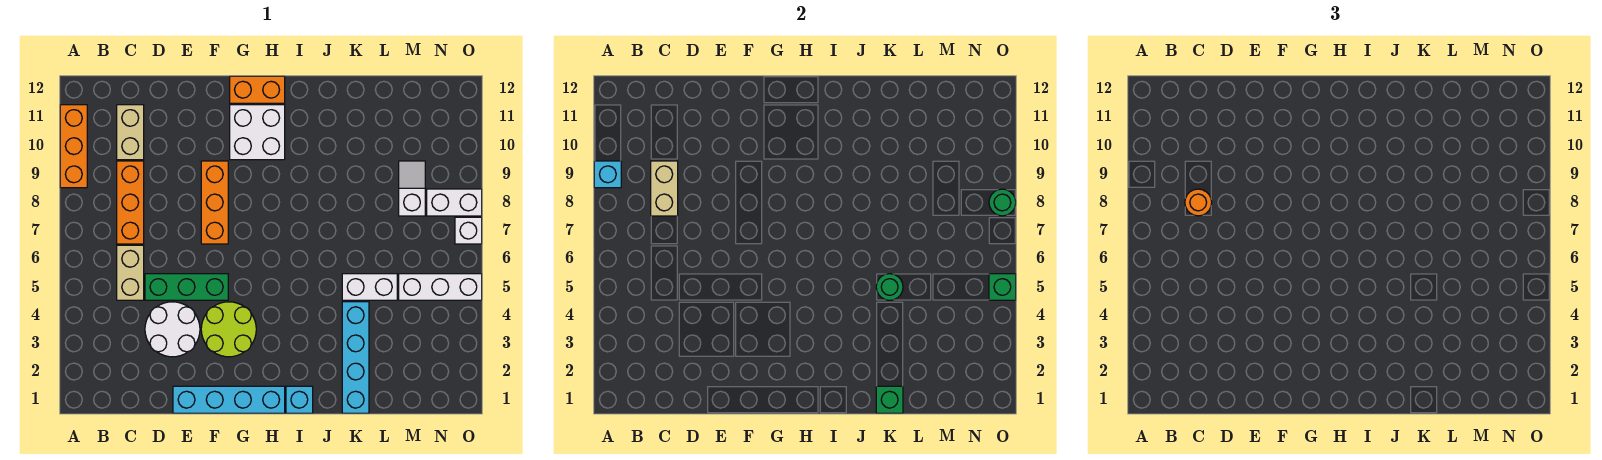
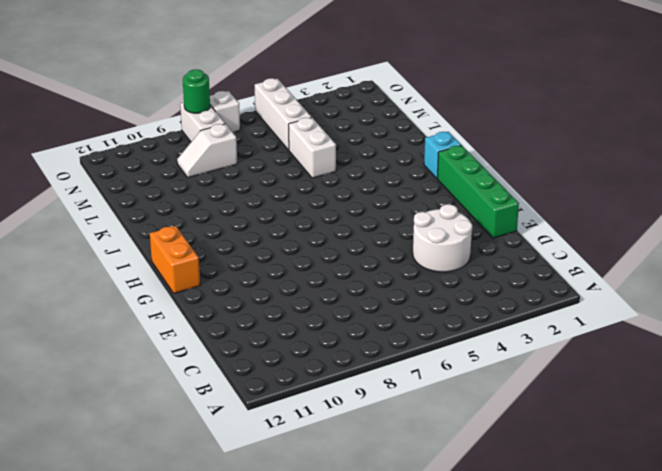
green 1x4 brick [437,145,519,238] -> cyan 1x4 brick [173,386,285,413]
none -> orange 1x3 brick [60,105,87,188]
none -> tan 1x2 brick [117,245,144,300]
none -> orange 1x3 brick [117,161,144,244]

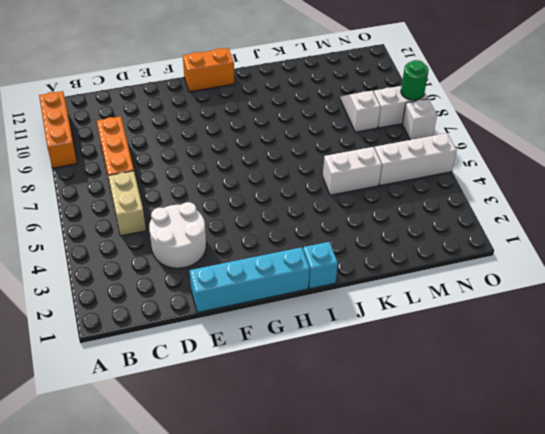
none -> tan 1x2 brick [117,105,144,160]
none -> green 1x3 brick [145,274,228,300]
none -> lime 2x2 round brick [201,302,256,357]

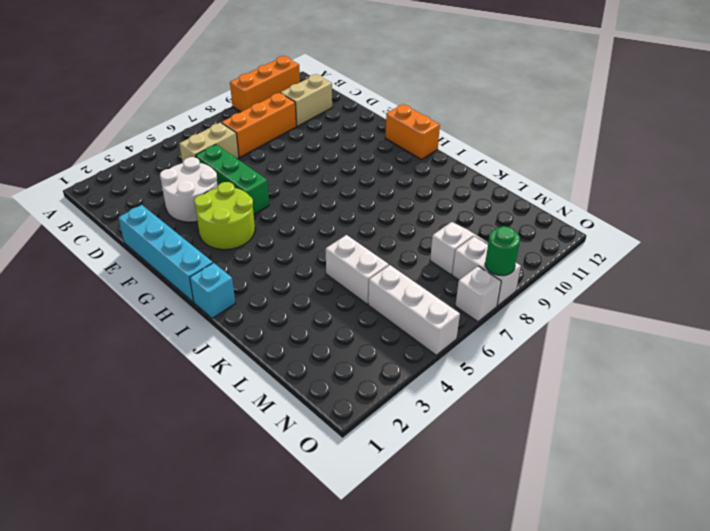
none -> orange 1x3 brick [201,161,228,244]
none -> white 2x2 brick [230,105,285,160]
none -> cyan 1x4 brick [342,302,369,413]

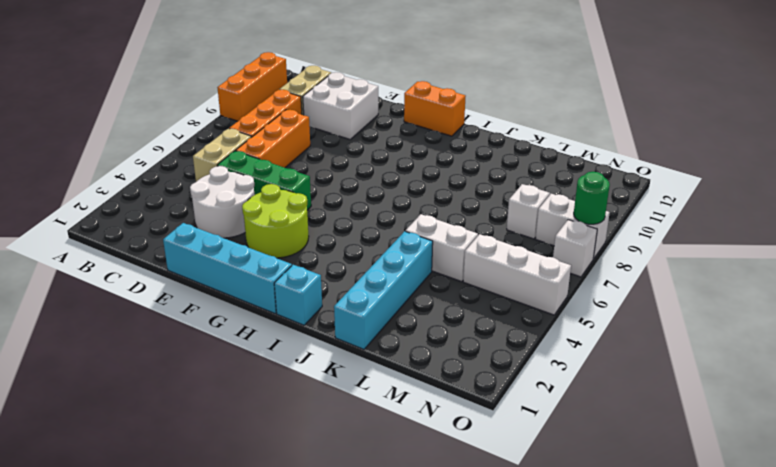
orange 1x3 brick [236,110,310,168] -> orange 1x3 brick moved to [201,161,228,244]
white 2x2 brick [303,72,378,139] -> white 2x2 brick moved to [230,105,285,160]
none -> cyan 1x1 brick [594,161,621,188]
none -> tan 1x2 brick [651,161,678,216]
none -> green 1x1 brick [876,386,903,413]

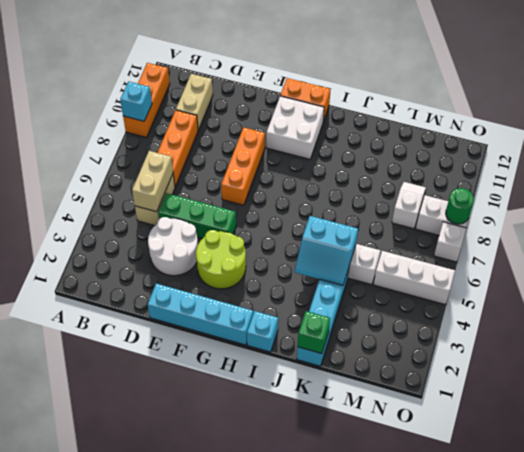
tan 1x2 brick [132,151,173,212] -> tan 1x2 brick moved to [651,161,678,216]
cyan 2x2 slope [295,216,358,285] -> green 1x1 round brick [876,274,903,300]
none -> green 1x1 brick [989,274,1016,300]
none -> orange 1x1 round brick [1185,189,1212,216]

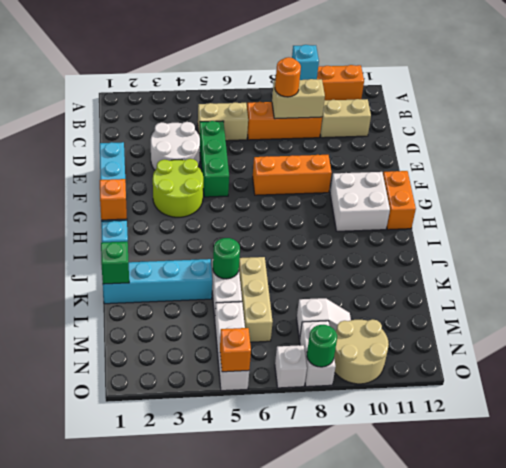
orange 1x1 brick [100,179,127,220] -> none
tan 1x3 brick [239,257,273,342] -> none
tan 2x2 round brick [334,319,389,384] -> none
orange 1x1 brick [220,328,251,372] -> green 1x1 brick [989,274,1016,300]

